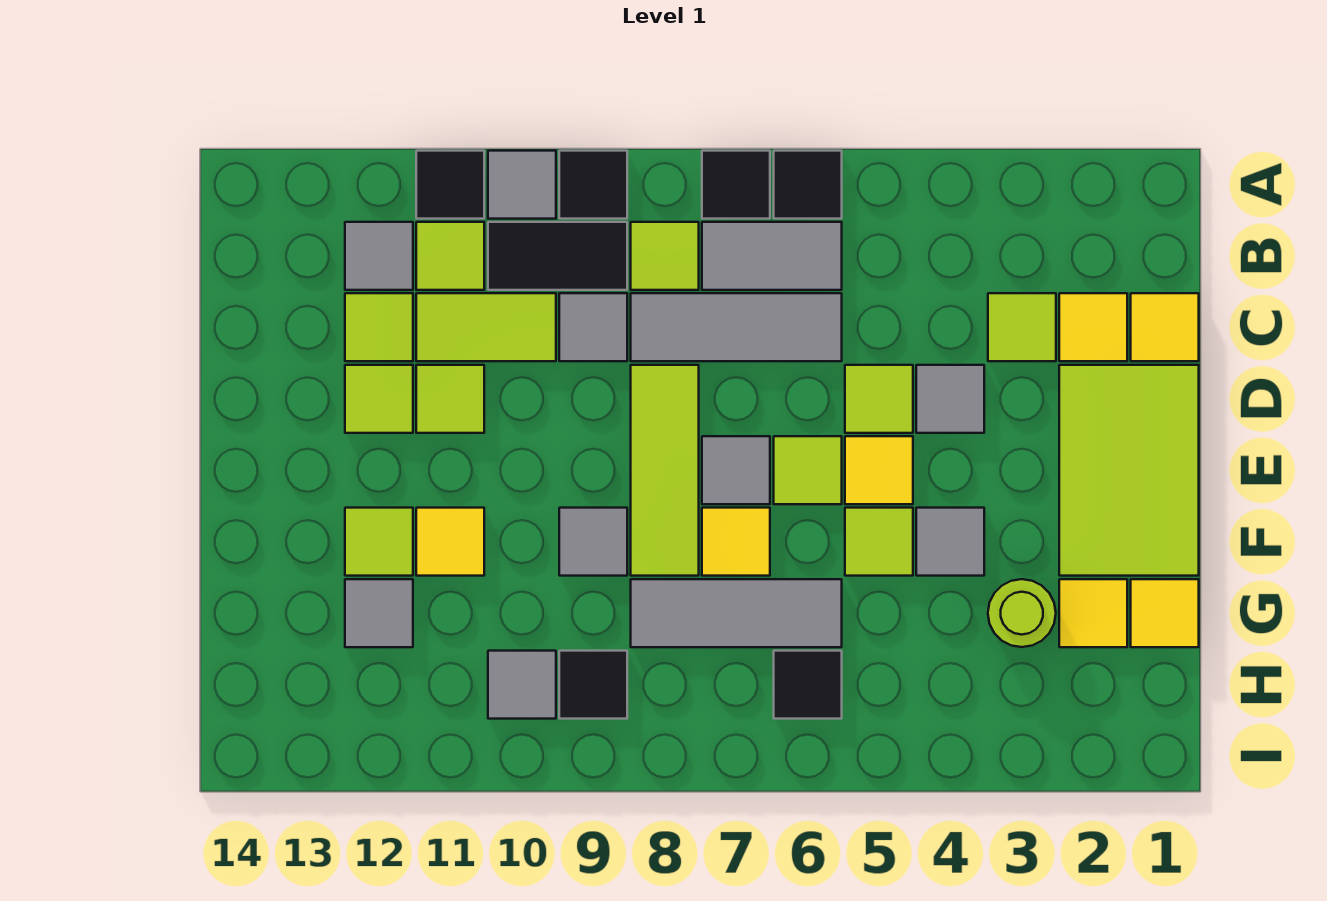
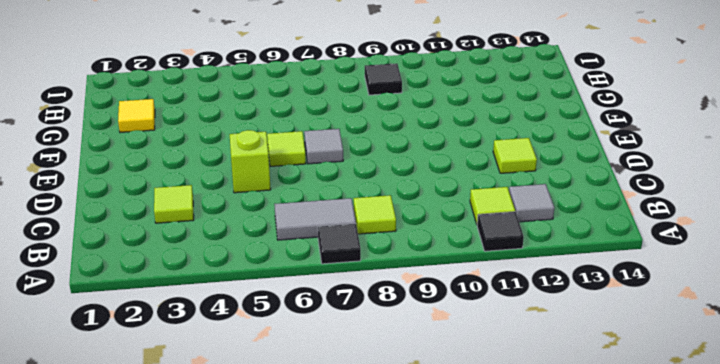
lime 1x1 brick [230,130,271,193] -> lime 1x1 tile [845,365,913,433]
none -> black 1x1 tile [774,151,842,219]
none -> black 1x1 tile [559,151,627,219]
none -> grey 1x1 tile [488,151,556,219]
none -> black 1x2 tile [488,222,627,290]

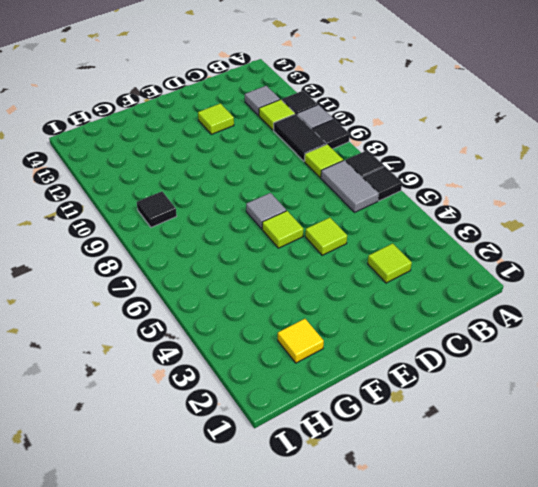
none -> yellow 1x1 tile [1131,293,1199,361]
none -> yellow 1x1 tile [1059,293,1127,361]
none -> grey 1x3 tile [631,293,842,361]
none -> grey 1x1 tile [559,293,627,361]

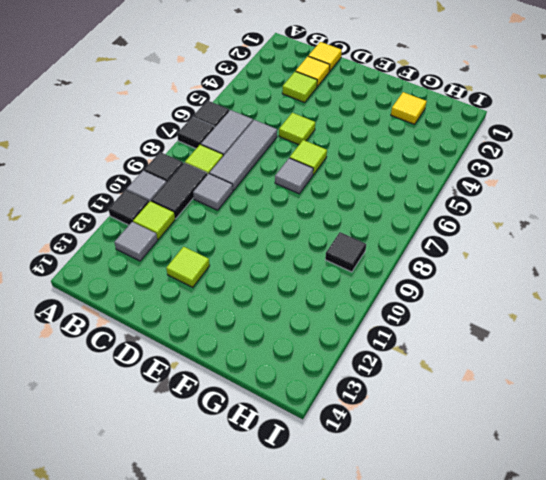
none -> lime 1x2 tile [416,293,556,361]
none -> lime 1x1 tile [345,293,413,361]
none -> lime 2x3 tile [1059,365,1199,576]
none -> grey 1x1 tile [916,365,984,433]

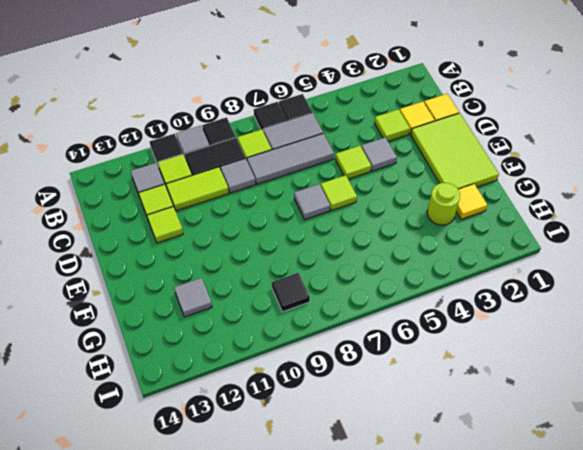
none -> lime 1x3 tile [631,365,699,576]
none -> lime 1x1 tile [416,365,484,433]
none -> yellow 1x1 tile [845,436,913,504]
none -> grey 1x1 tile [916,508,984,576]

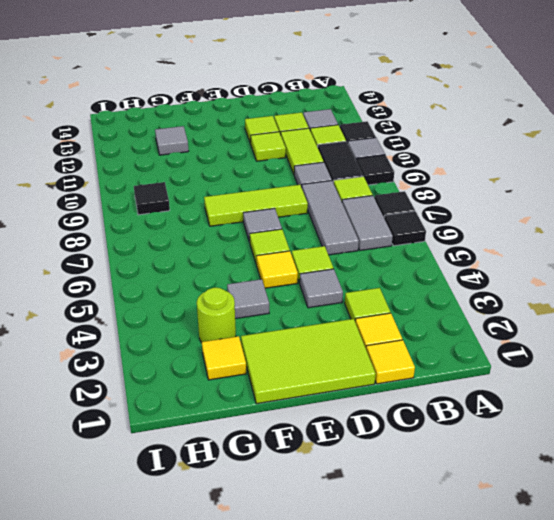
none -> lime 1x1 tile [845,508,913,576]
none -> yellow 1x1 tile [702,508,770,576]
none -> grey 1x1 tile [559,508,627,576]
none -> yellow 1x1 tile [416,508,484,576]

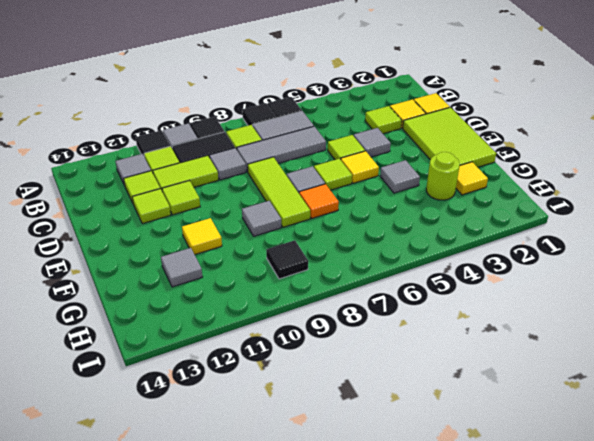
orange 1x1 tile [299,184,339,218] -> yellow 1x1 tile [702,508,770,576]
none -> lime 1x1 tile [845,508,913,576]
none -> lime 1x1 tile [345,508,413,576]
none -> yellow 1x1 tile [1131,579,1199,647]
none -> grey 1x3 tile [631,579,842,647]

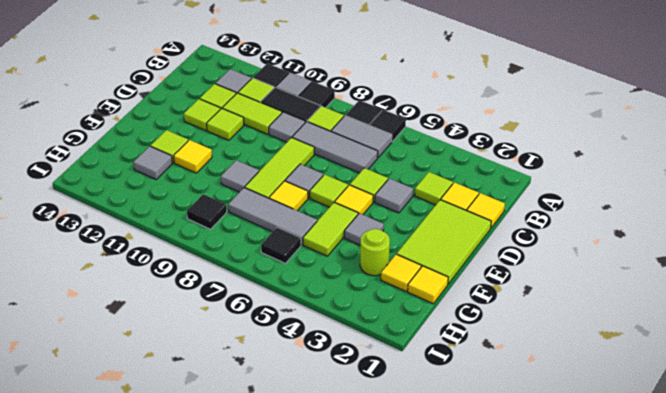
lime 1x2 tile [303,202,358,256] -> lime 1x1 tile [845,508,913,576]
none -> grey 1x1 tile [488,651,556,719]

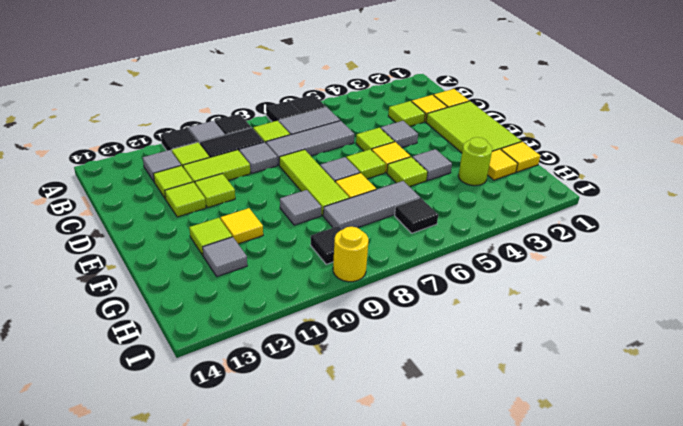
yellow 1x1 round brick [333,227,368,282] -> none
none -> grey 1x1 tile [488,651,556,719]

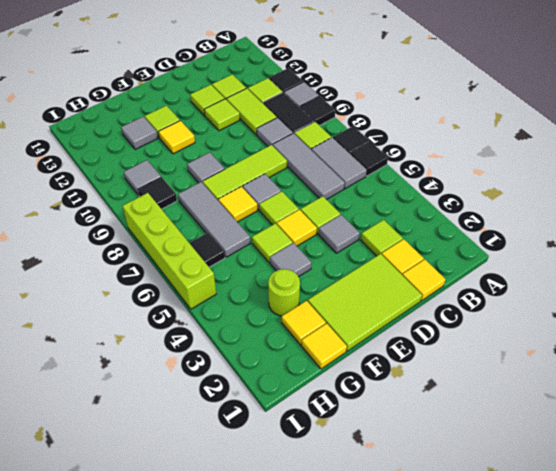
lime 1x4 brick [123,193,216,309] -> none
none -> grey 1x1 tile [345,222,413,290]

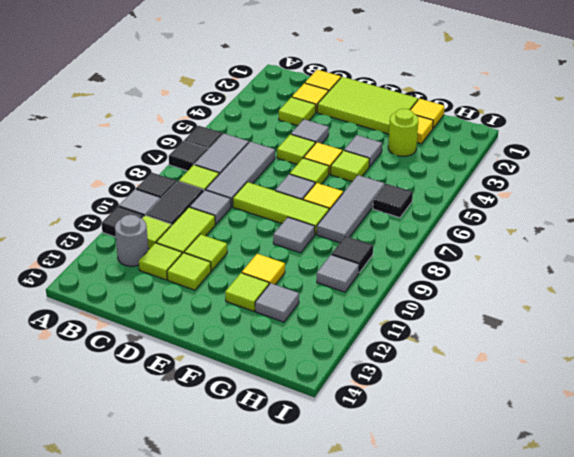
grey 1x1 round brick [115,215,148,266] -> grey 1x1 tile [345,222,413,290]

